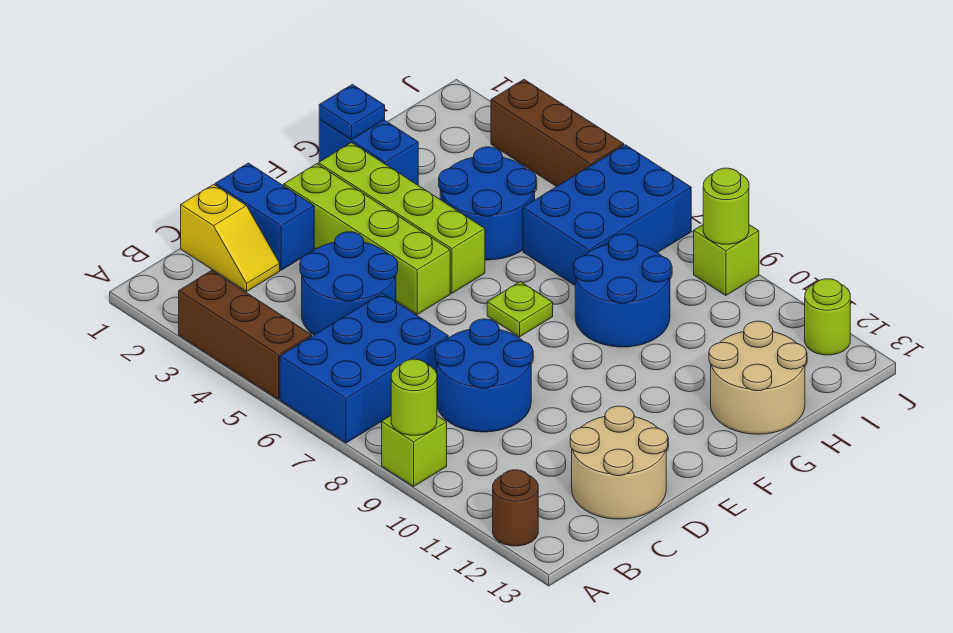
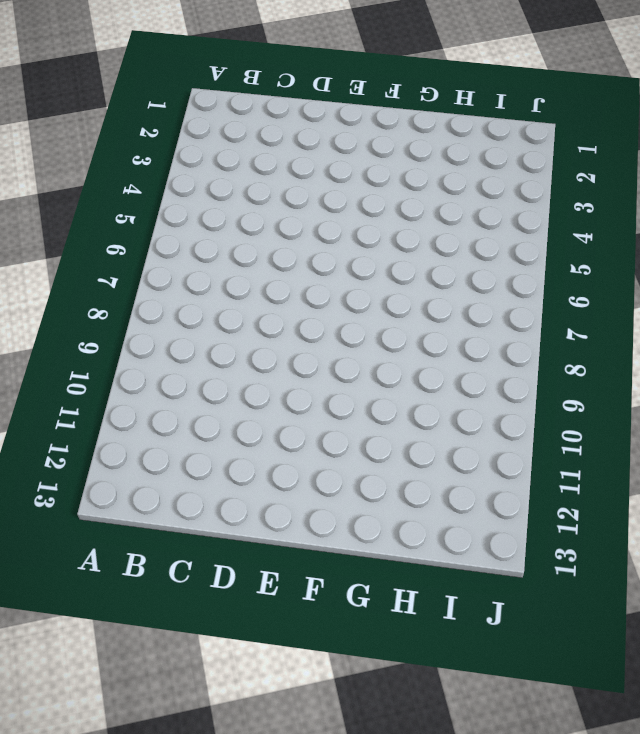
none -> brown 1x3 brick [179,271,312,399]
none -> blue 2x3 brick [280,293,448,443]
none -> lime 1x1 brick [382,416,447,486]

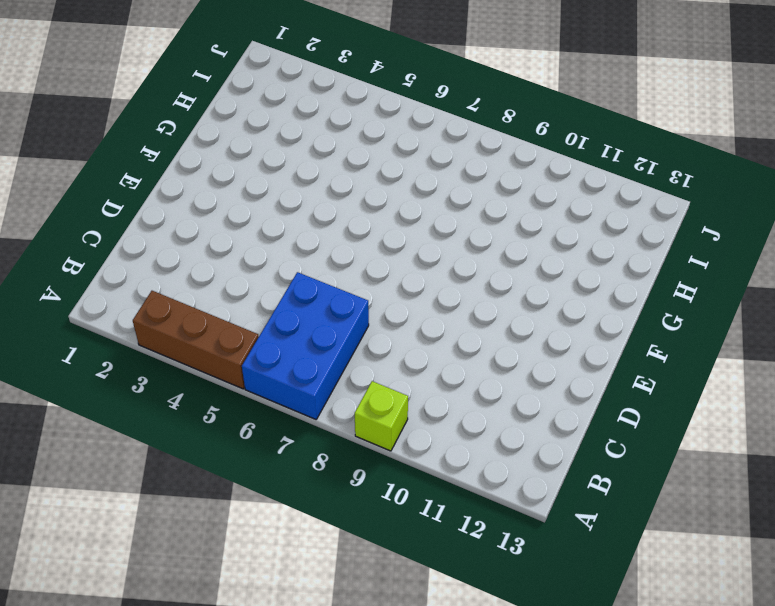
none -> brown 1x1 round brick [493,470,538,546]
none -> yellow 1x2 slope [181,184,280,292]
none -> blue 2x2 round brick [300,232,398,335]

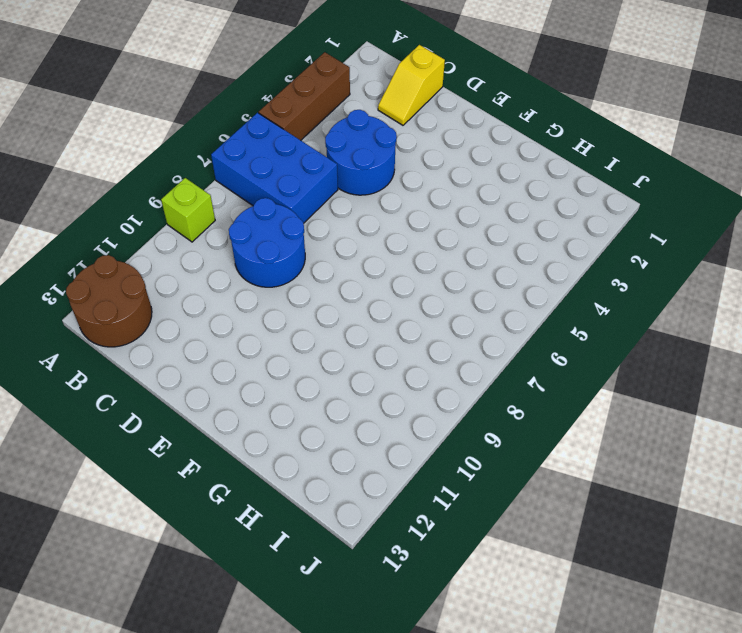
brown 2x2 round brick [66,255,152,347] -> brown 1x1 round brick [493,470,538,546]
none -> tan 2x2 round brick [570,406,668,519]
none -> blue 1x2 brick [215,163,314,270]
none -> lime 1x4 brick [283,164,450,314]

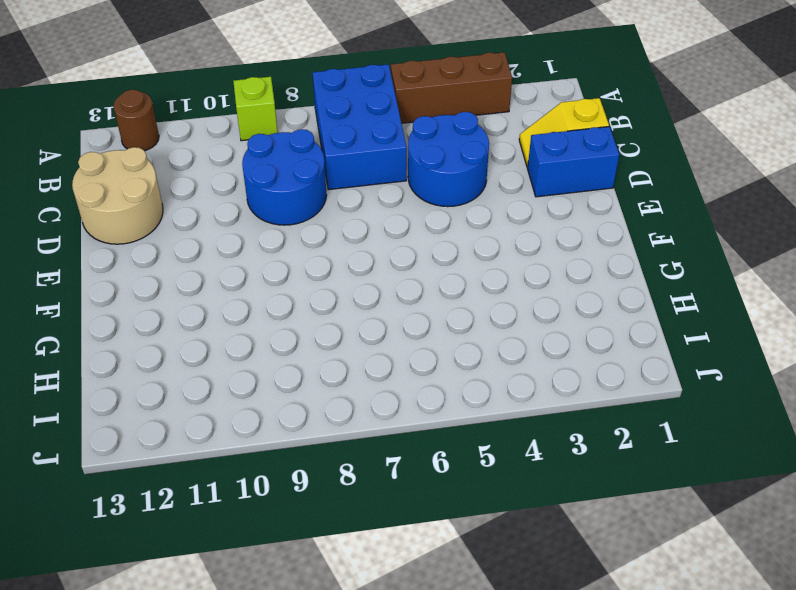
none -> lime 1x4 brick [283,164,450,314]
none -> lime 1x4 brick [318,143,485,293]
none -> lime 1x1 plate [487,282,553,337]

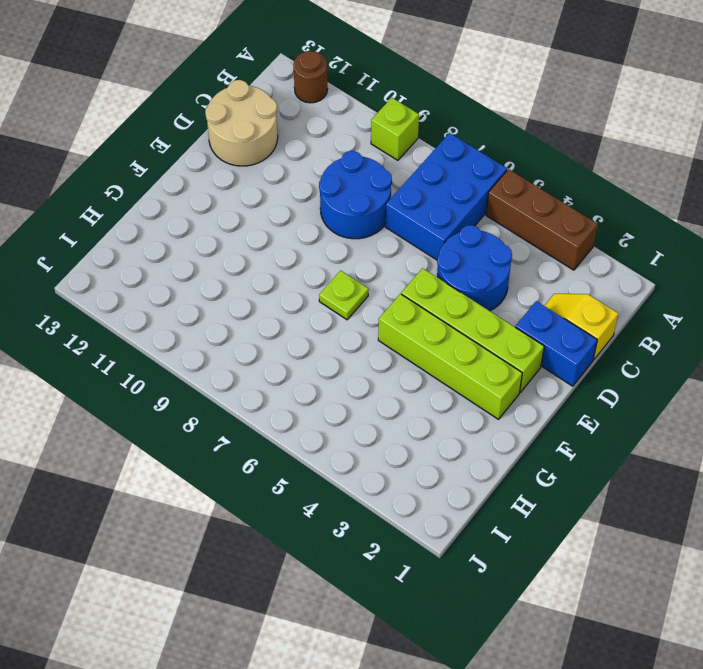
none -> blue 1x2 brick [319,120,418,185]
none -> blue 2x2 round brick [439,147,536,260]
none -> blue 2x2 round brick [574,234,671,347]

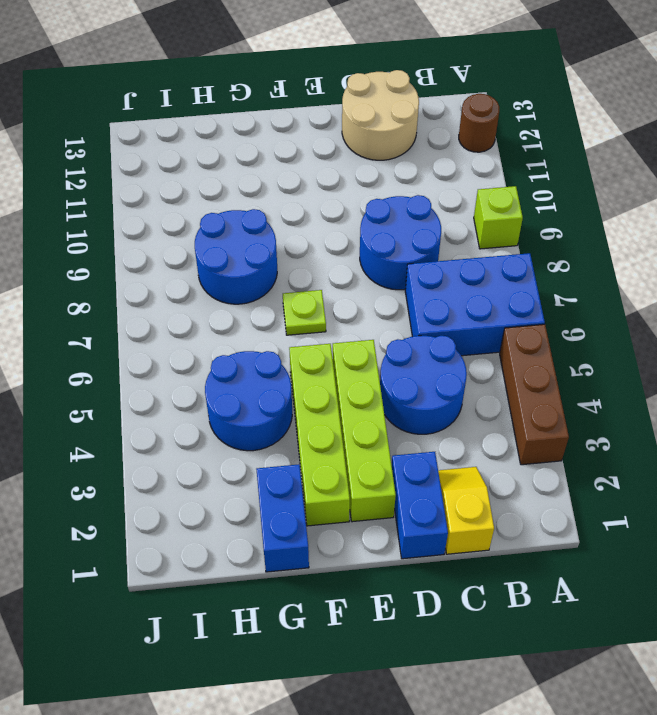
none -> tan 2x2 round brick [709,321,807,434]
none -> blue 2x3 brick [523,145,691,285]
none -> brown 1x3 brick [491,80,624,187]

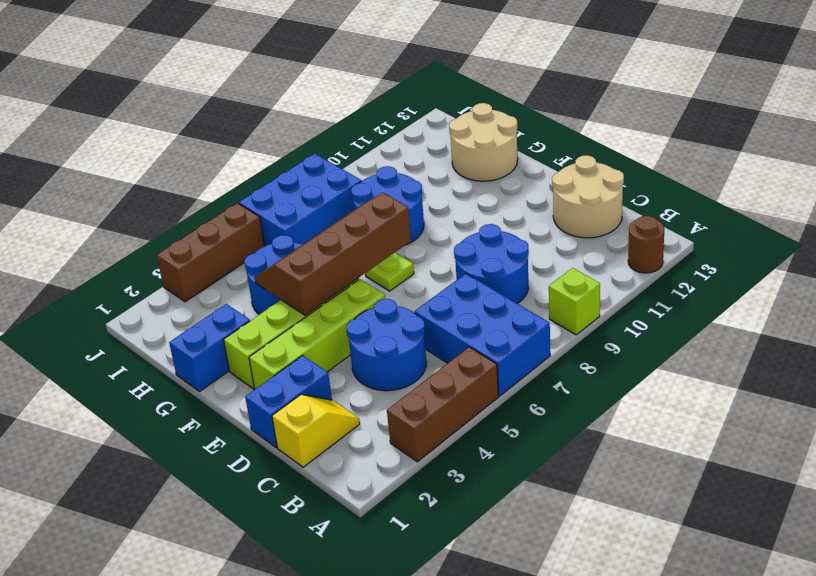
brown 2x4 slope [255,193,411,315] -> none
blue 2x3 brick [239,154,361,246] -> blue 2x3 brick turned to [523,145,691,285]
none -> lime 1x1 brick [694,225,759,296]
none -> lime 1x1 round brick [805,279,850,355]
none -> lime 1x1 round brick [391,359,437,435]

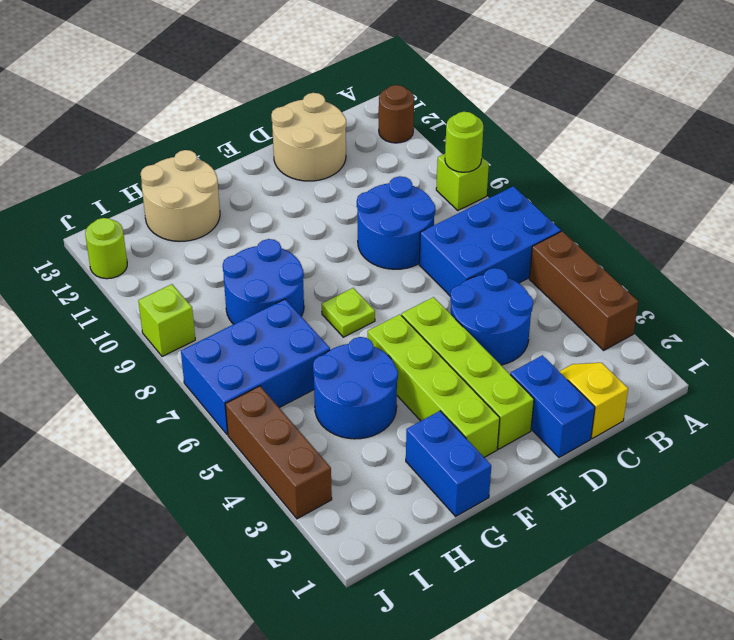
none -> blue 1x1 plate [319,84,385,140]
none -> lime 1x1 round brick [703,168,749,244]

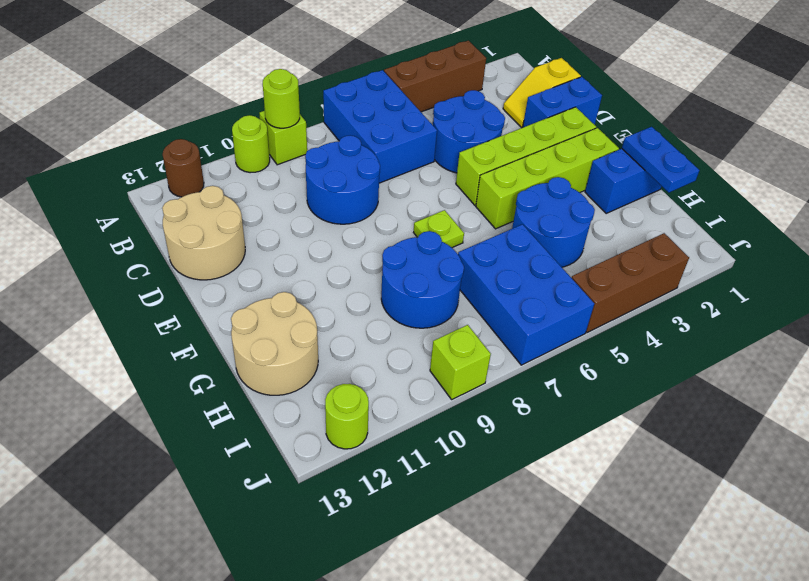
lime 1x1 round brick [232,115,270,173] -> lime 1x1 round brick moved to [703,168,749,244]
blue 1x2 plate [622,127,699,193] -> blue 1x1 plate [319,84,385,140]

